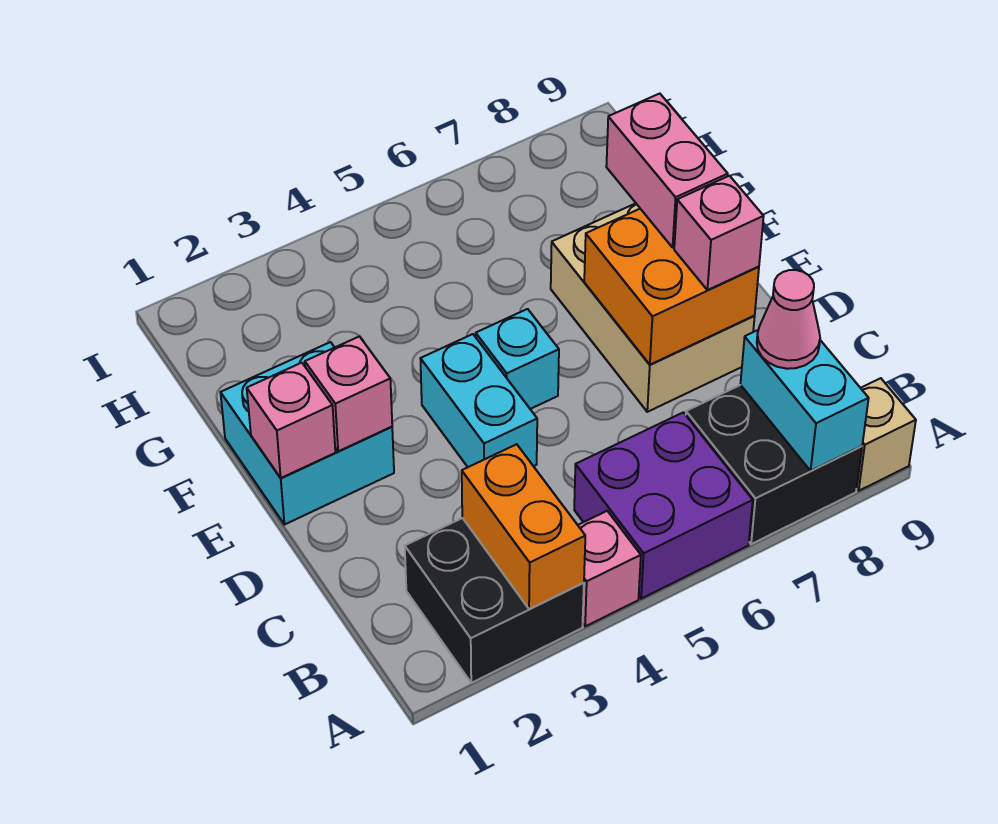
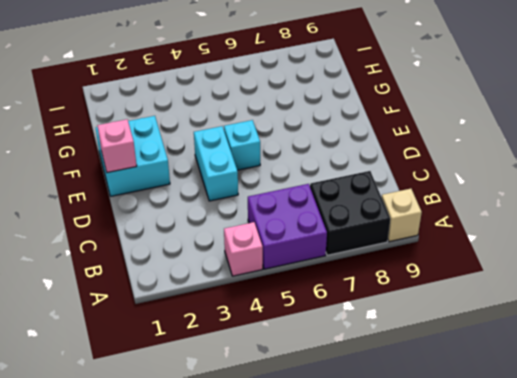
none -> black 2x2 brick [405,518,584,683]
none -> tan 2x3 brick [551,203,755,412]
none -> orange 1x2 brick [462,444,585,609]

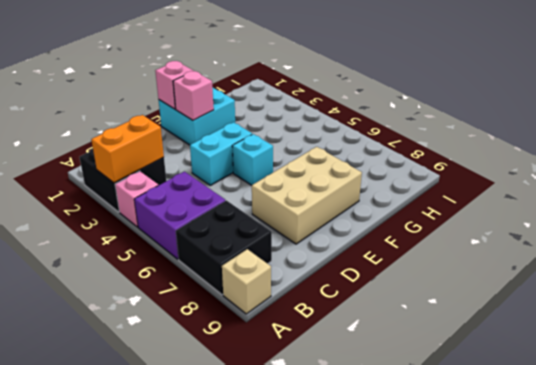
none -> cyan 1x2 brick [740,330,869,471]
none -> orange 2x2 brick [584,209,759,365]
none -> pink 1x1 cone [757,270,820,369]

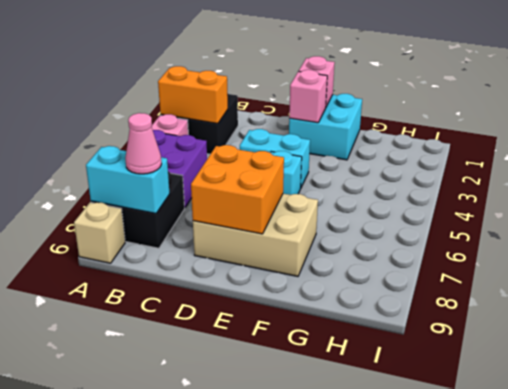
none -> pink 1x1 brick [674,176,764,290]
none -> pink 1x2 brick [606,94,728,247]

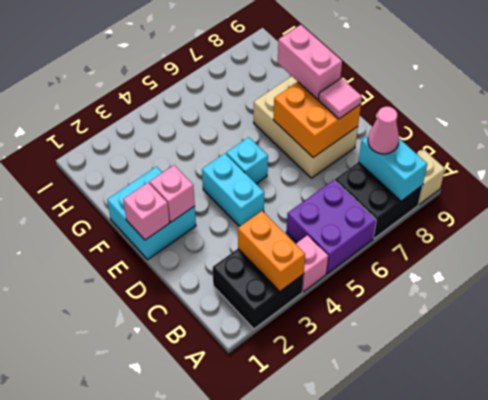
pink 1x1 tile [319,78,362,119] -> pink 1x1 brick [674,176,764,290]

